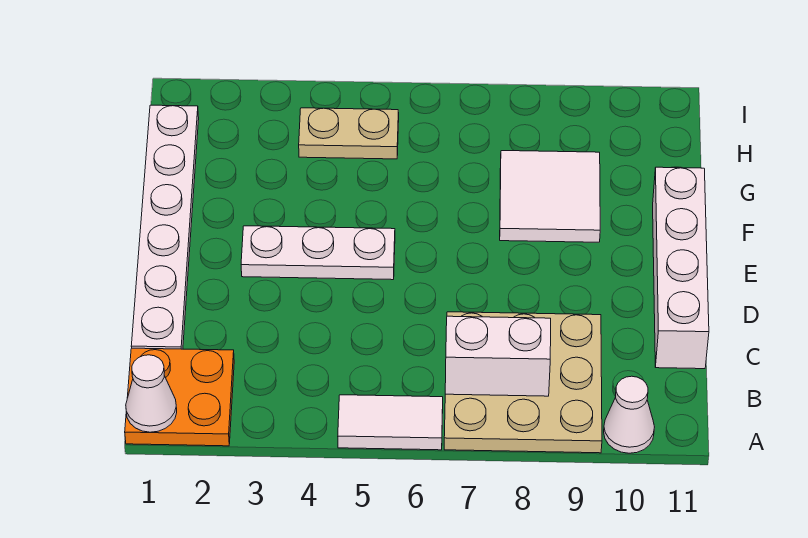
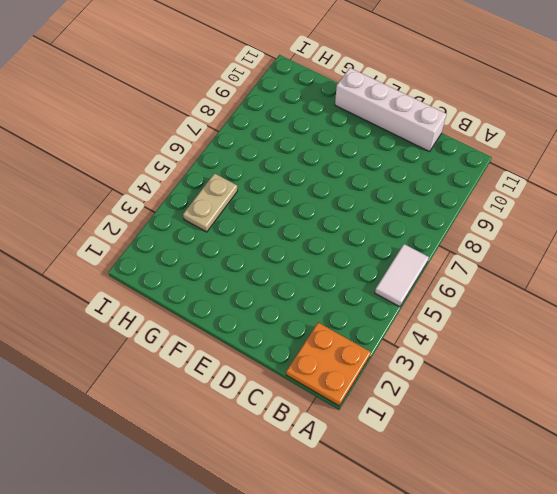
none -> tan 3x3 plate [444,312,602,453]
none -> white 1x1 cone [604,376,654,453]

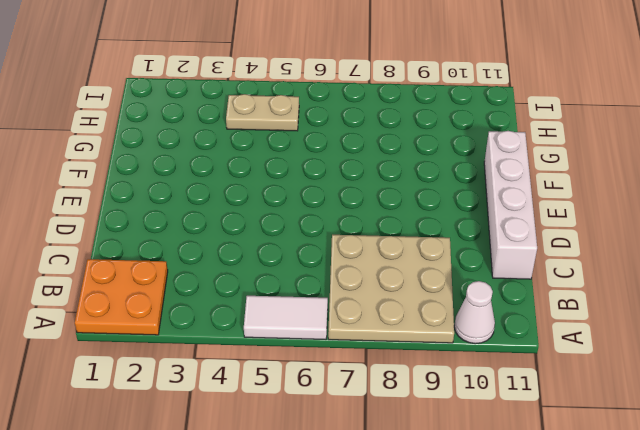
none -> white 1x6 plate [131,105,199,349]
none -> white 1x3 plate [241,226,395,280]

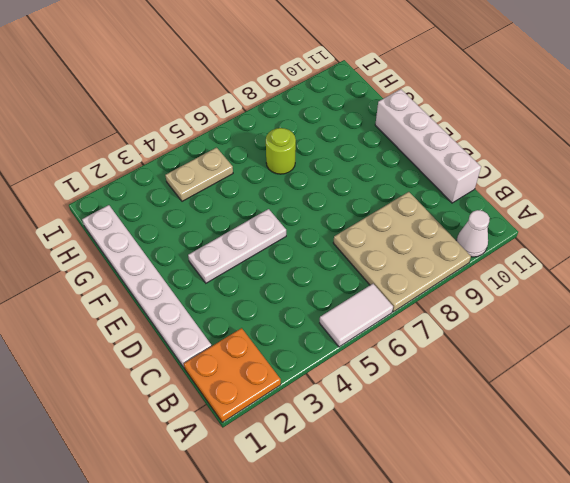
lime 1x1 round brick [266,128,296,174] -> none
none -> white 2x2 tile [500,151,600,242]
none -> white 1x1 cone [126,355,177,432]

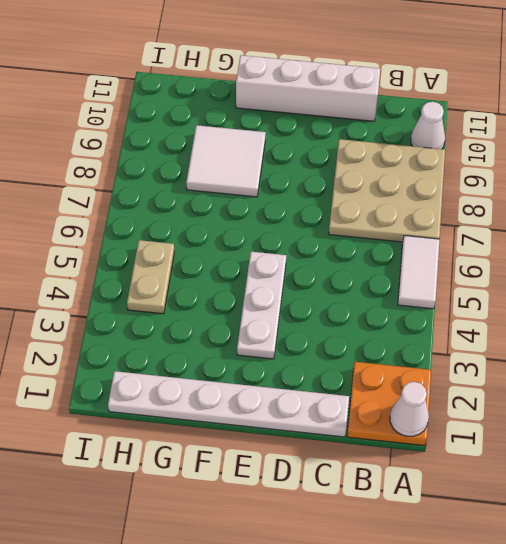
none -> white 1x2 brick [445,316,551,396]

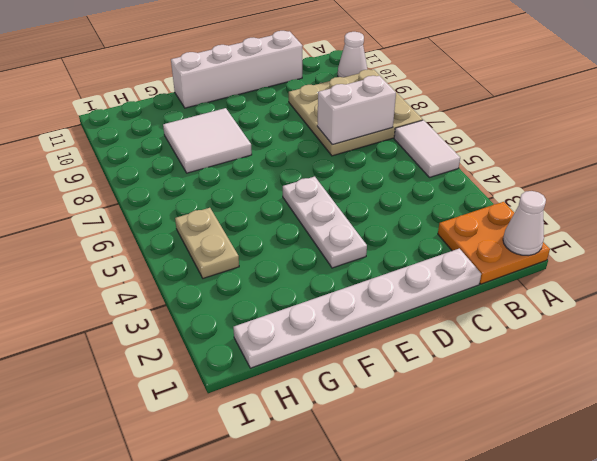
white 1x2 brick [317,76,396,145] -> white 1x2 brick turned to [445,316,551,396]

